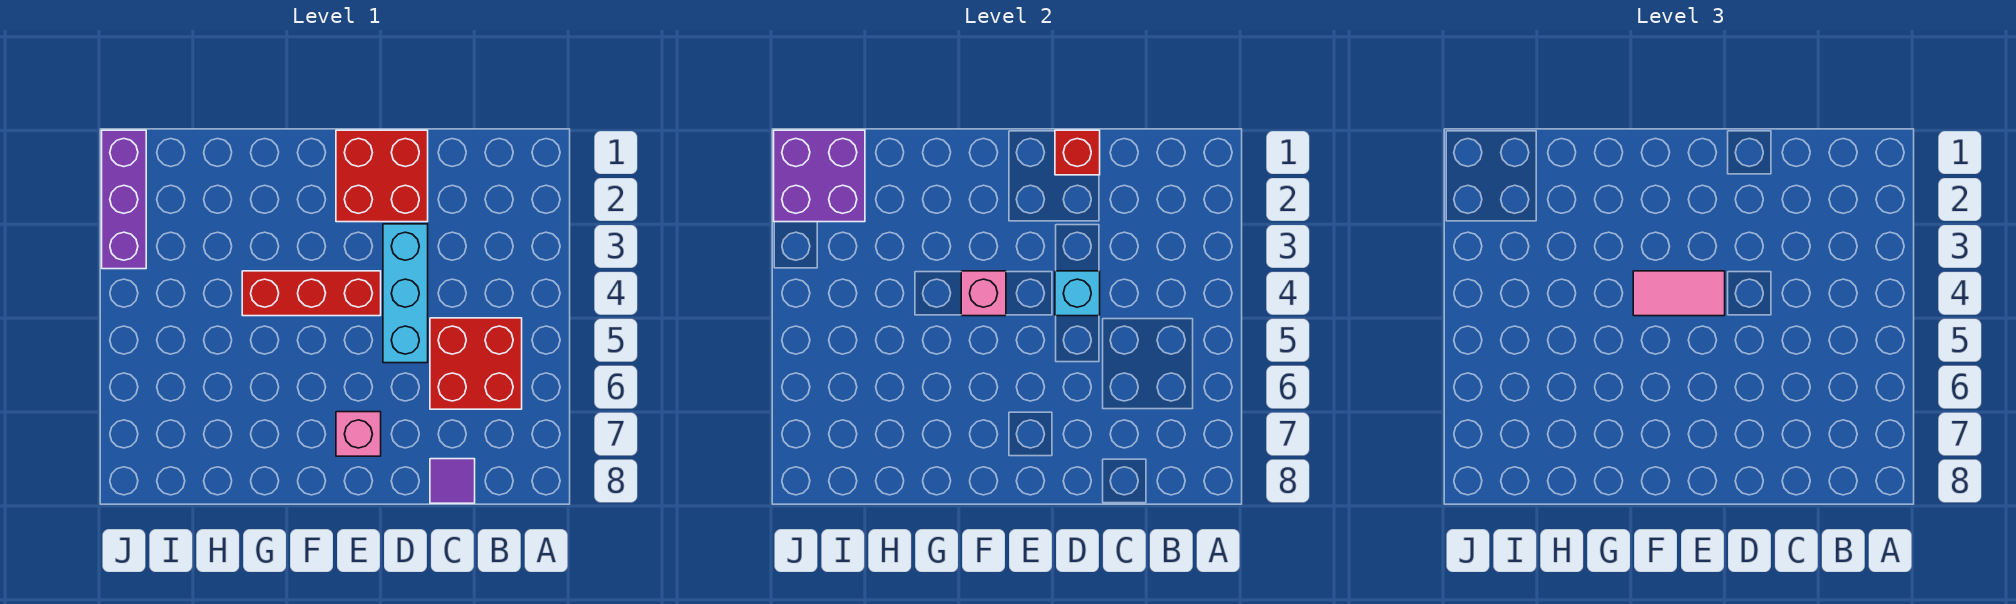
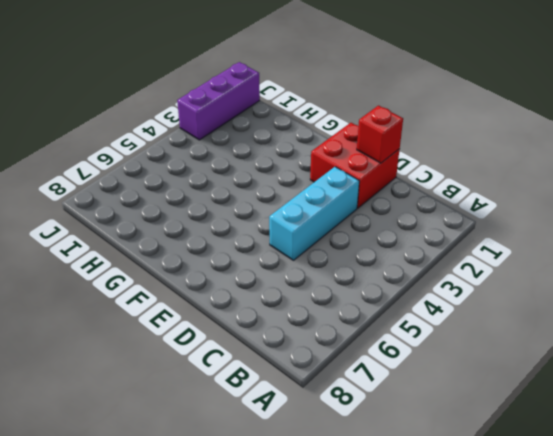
none -> red 2x2 brick [430,318,522,409]
none -> purple 1x1 tile [430,459,475,503]
none -> red 1x3 brick [242,271,381,316]

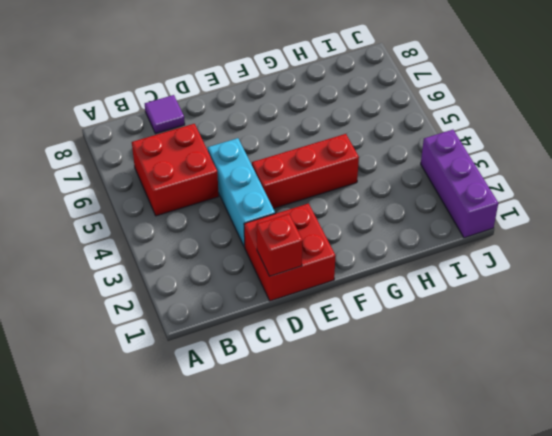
none -> pink 1x1 brick [336,412,381,456]
none -> cyan 1x1 brick [1055,271,1100,316]
none -> pink 1x1 brick [961,271,1006,316]

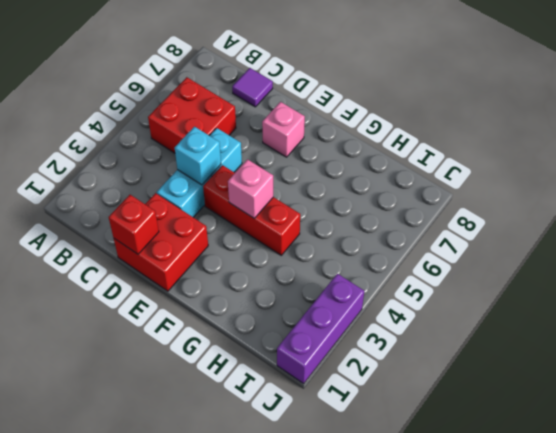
none -> purple 2x2 brick [774,130,865,222]
none -> pink 1x2 tile [1633,271,1725,316]

